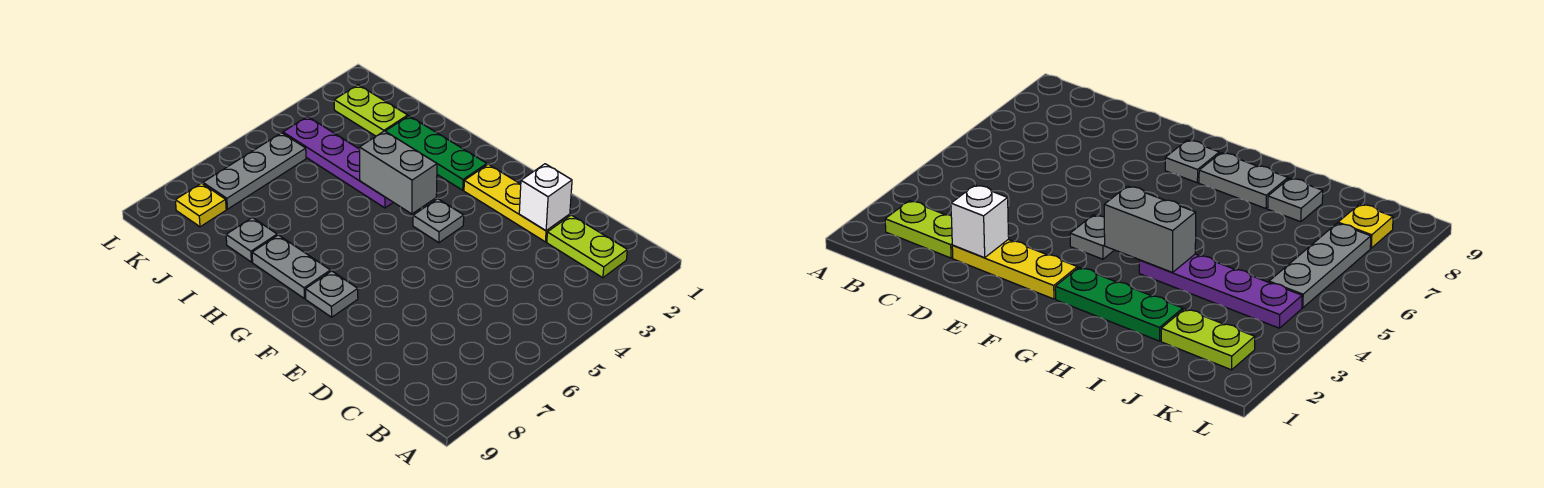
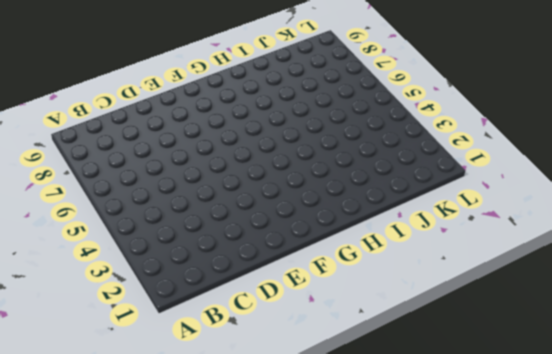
none -> lime 1x2 plate [547,215,627,278]
none -> yellow 1x3 plate [464,164,570,242]
none -> grey 1x1 plate [413,199,464,243]

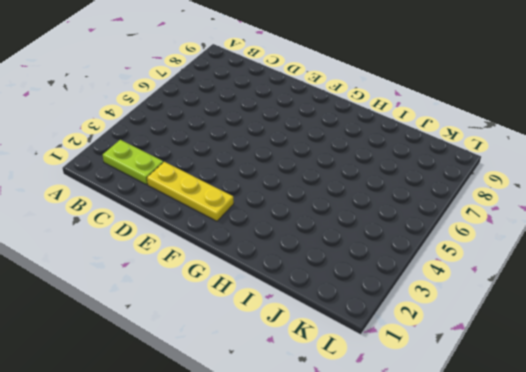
none -> grey 1x1 plate [413,199,464,243]
none -> grey 1x1 plate [305,271,358,317]
none -> green 1x3 plate [386,116,487,190]

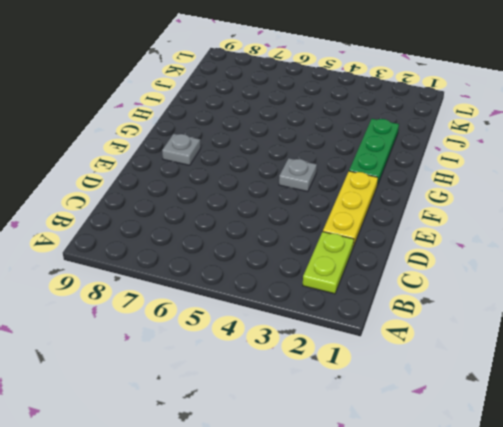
none -> grey 1x2 plate [252,235,330,299]
none -> purple 1x4 plate [283,117,393,208]
none -> grey 1x1 plate [226,218,277,262]

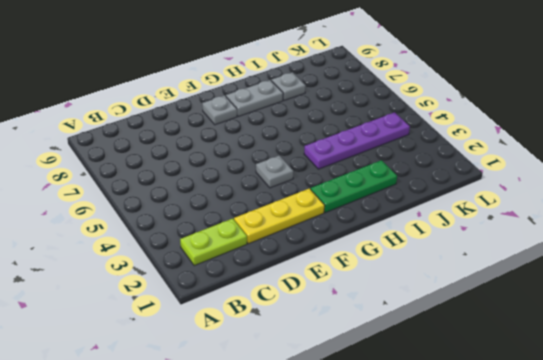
none -> lime 1x2 plate [334,85,408,136]
none -> grey 1x3 plate [203,133,306,209]
none -> yellow 1x1 plate [175,183,226,227]

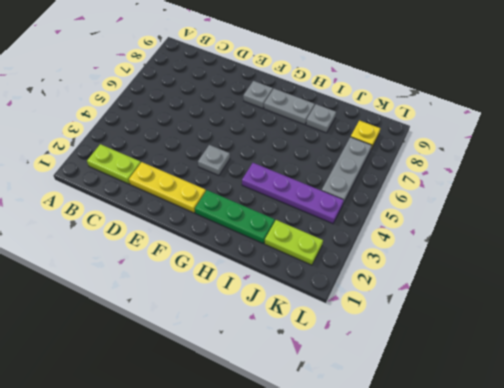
none -> white 1x1 brick [519,164,572,231]
none -> grey 1x2 brick [360,131,437,214]

